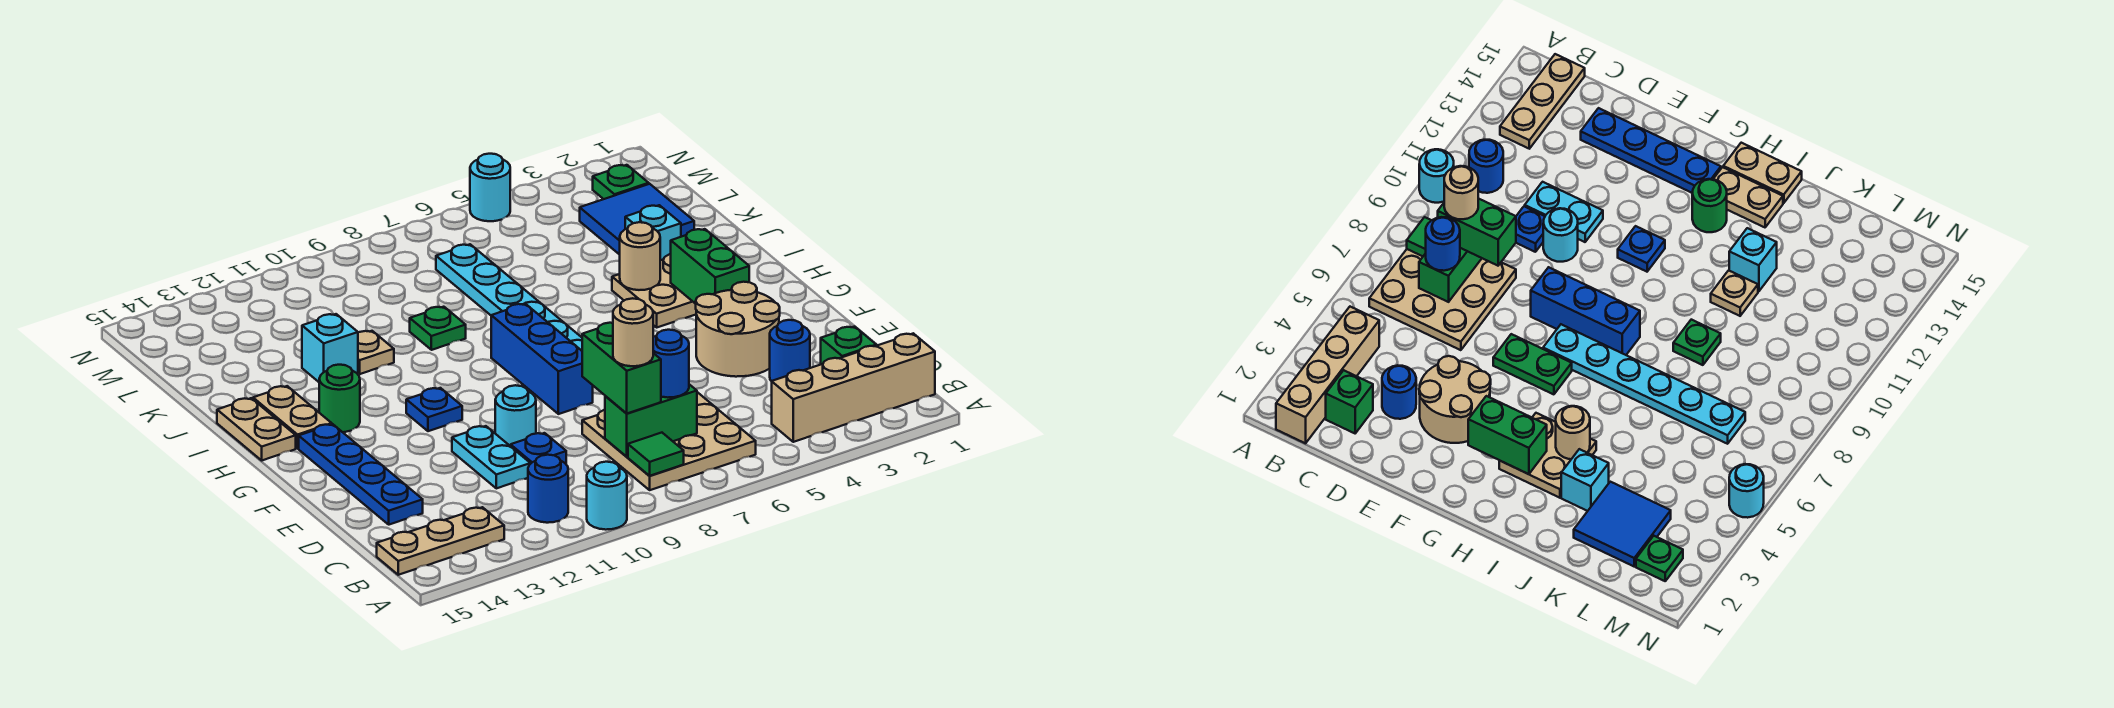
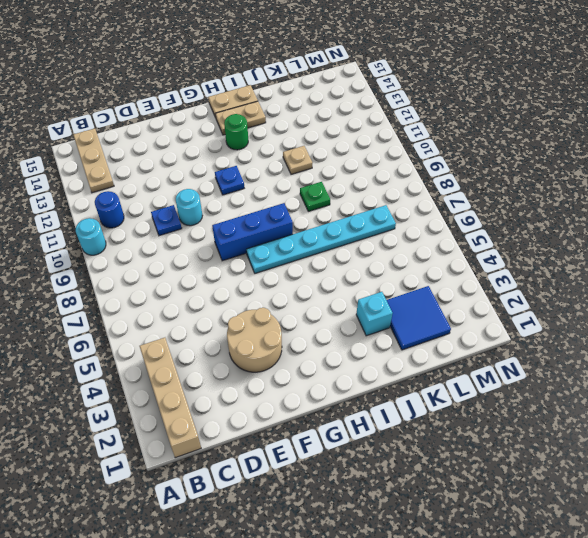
none -> tan 3x3 plate [582,392,756,490]
none -> green 1x1 brick [821,326,876,364]
none -> blue 1x1 round brick [770,320,810,381]
none -> cyan 1x2 plate [452,426,530,488]

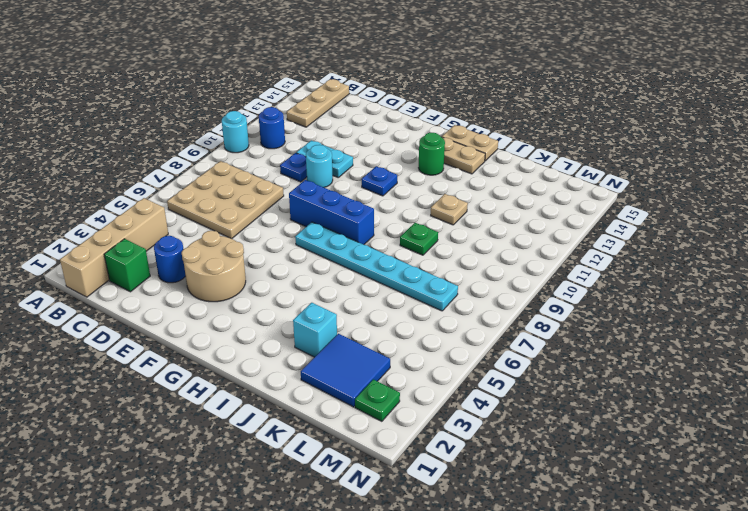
none -> blue 1x4 plate [299,424,423,525]
none -> green 1x2 plate [1493,334,1572,394]
none -> tan 2x2 plate [612,254,696,327]
none -> cyan 1x1 brick [302,314,358,382]

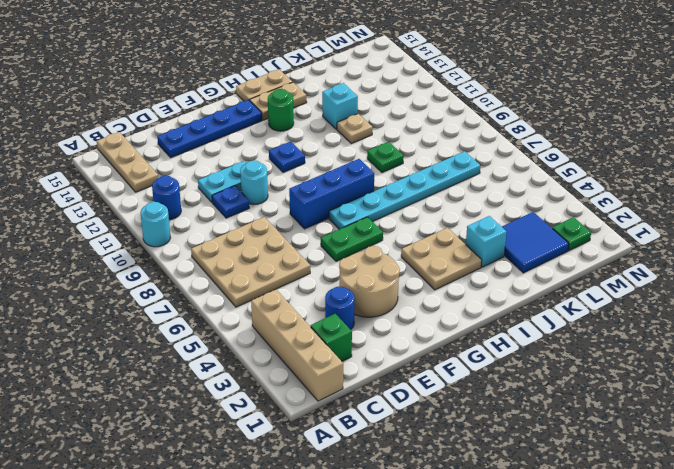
none -> cyan 1x1 round brick [470,154,510,221]
none -> green 1x1 tile [628,433,684,476]
none -> green 1x2 brick [605,384,697,457]
none -> green 1x2 brick [671,229,749,304]

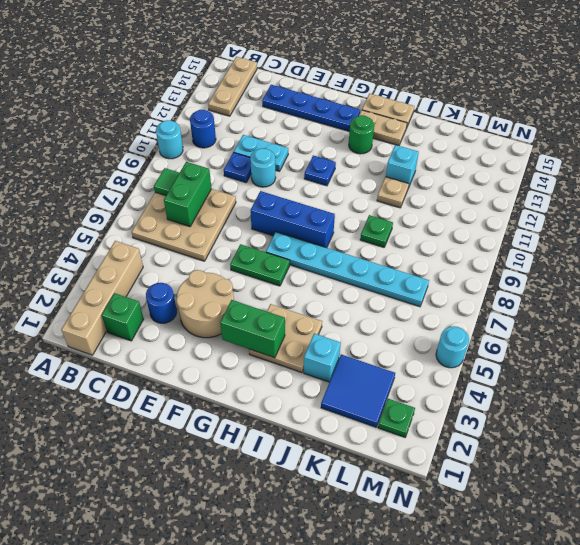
none -> tan 1x1 round brick [620,222,660,290]
none -> blue 1x1 round brick [653,330,689,398]
none -> green 1x2 brick [582,323,661,413]
none -> tan 1x1 round brick [613,298,653,366]

